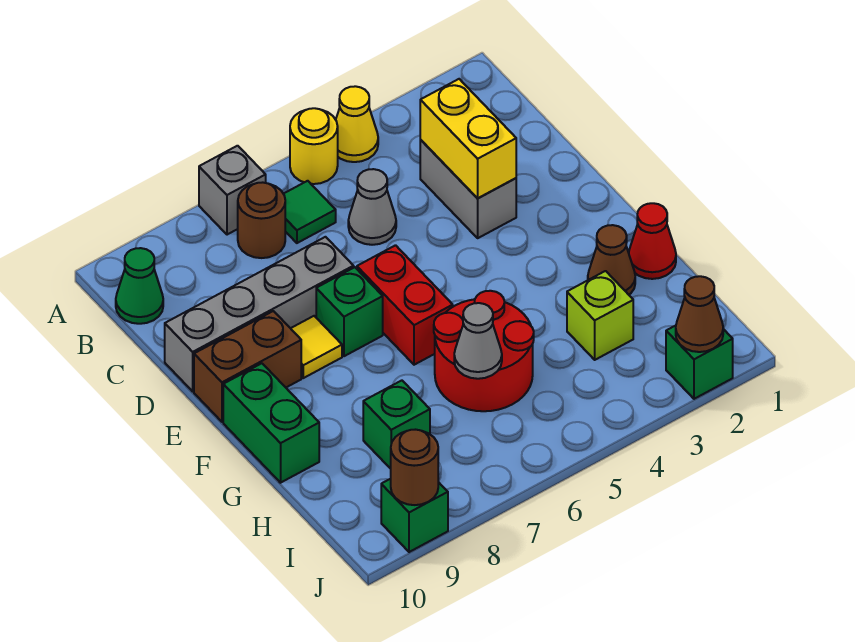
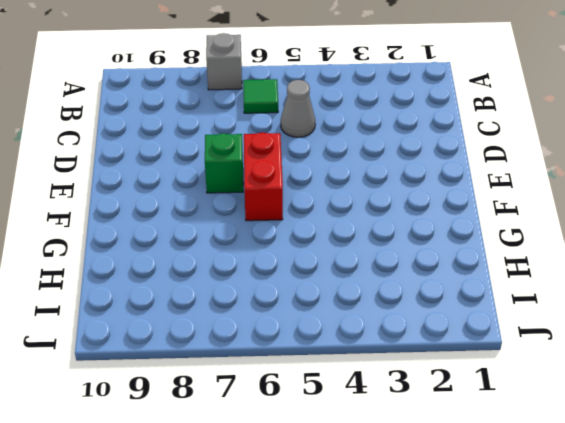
none -> yellow 1x1 cone [336,86,378,162]
none -> yellow 1x1 round brick [290,108,338,184]
none -> brown 1x1 round brick [238,182,285,258]

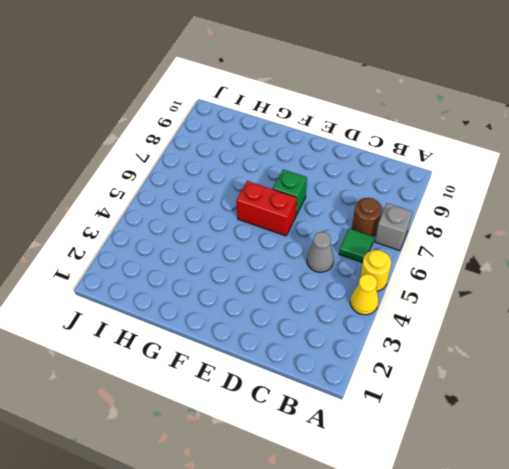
none -> green 1x1 cone [116,248,163,324]
none -> grey 1x2 brick [420,140,516,238]
none -> grey 1x4 brick [165,237,354,391]

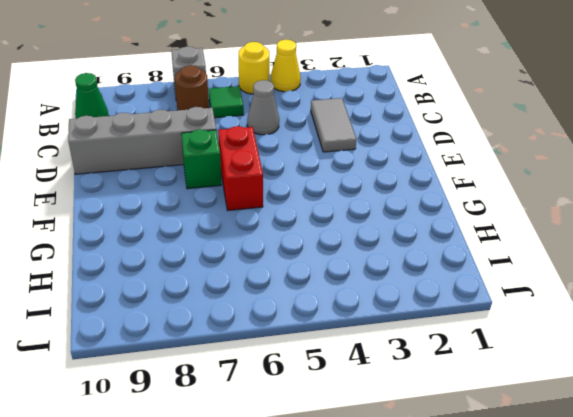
grey 1x2 tile [311,98,356,152] -> grey 1x2 brick [420,140,516,238]
none -> yellow 1x1 tile [291,316,342,378]
none -> brown 1x2 brick [194,311,301,422]
none -> green 1x2 brick [223,363,319,483]

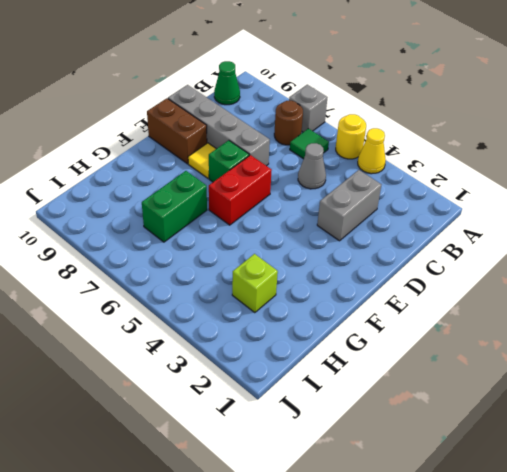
green 1x2 brick [142,171,207,242] -> green 1x2 brick moved to [223,363,319,483]
none -> red 1x1 cone [629,203,676,279]
none -> brown 1x1 cone [588,225,635,295]
none -> red 2x2 round brick [434,291,534,411]

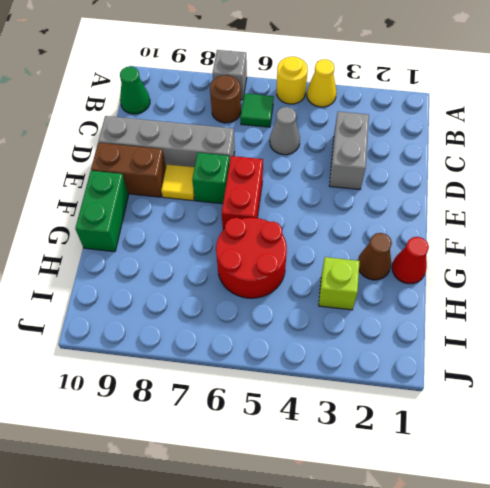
none -> green 1x1 brick [363,380,430,469]
none -> green 1x1 brick [666,326,733,399]
none -> green 1x1 brick [381,479,448,552]

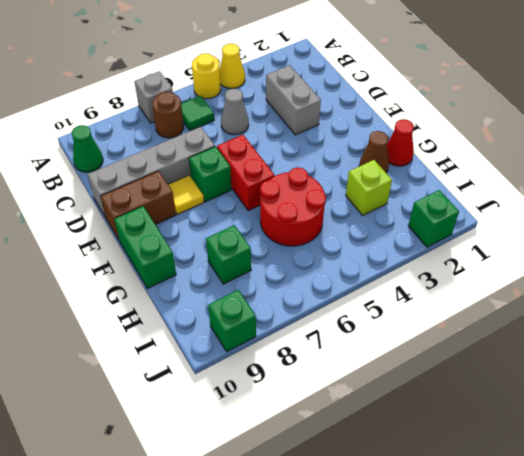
none -> yellow 1x2 brick [420,79,516,198]
none -> grey 1x1 cone [454,303,502,379]
none -> brown 1x1 cone [676,276,723,352]

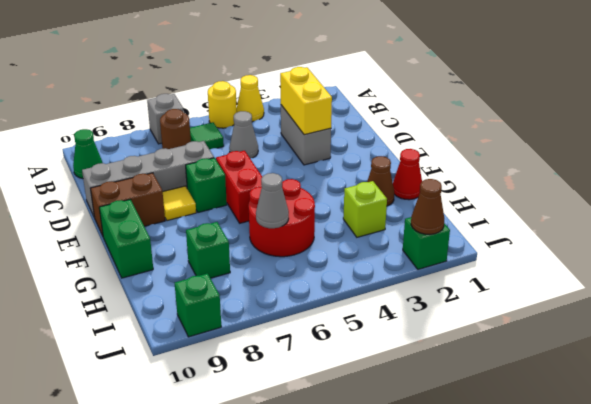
none -> brown 1x1 round brick [391,430,438,505]

